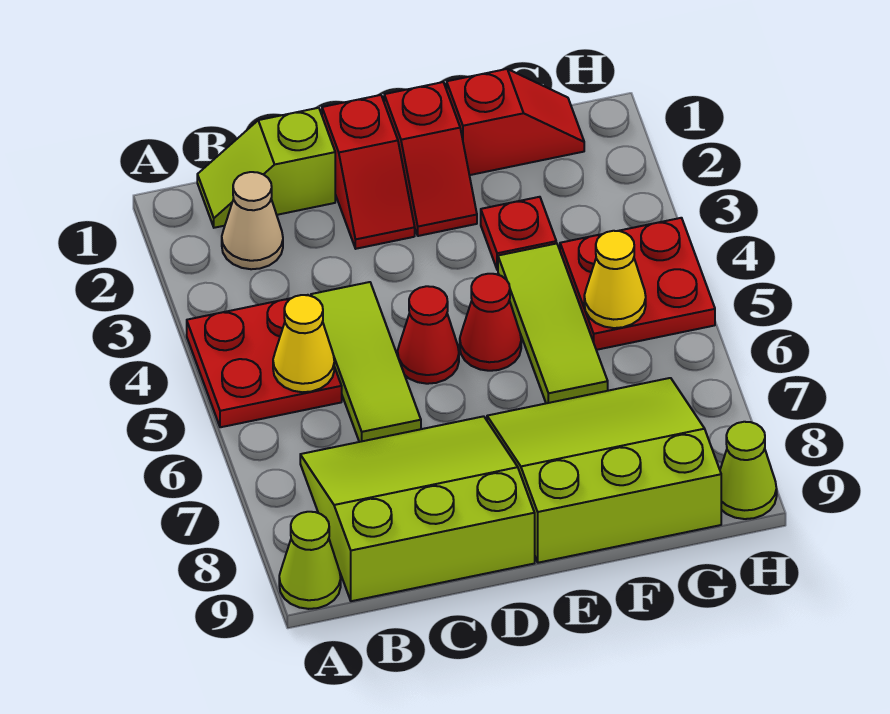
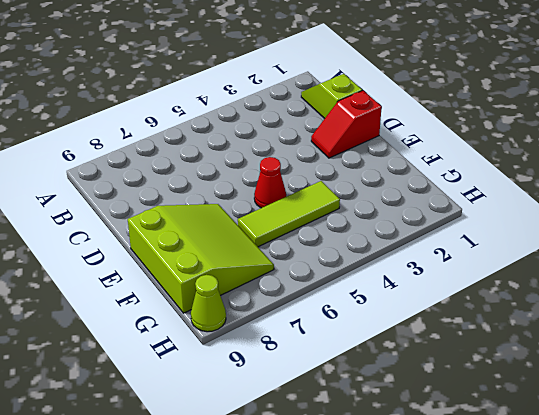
none -> red 2x2 plate [187,298,342,427]
none -> lime 1x1 cone [279,512,341,609]
none -> tan 1x1 cone [222,172,283,269]

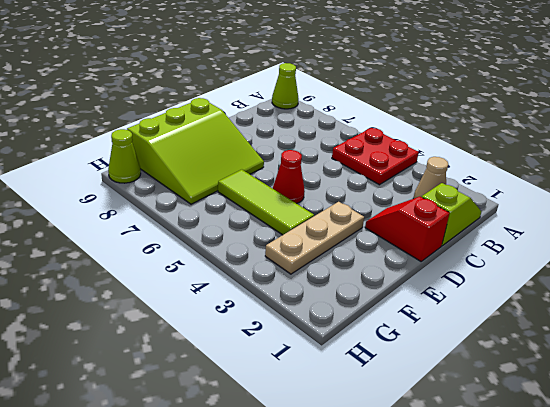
tan 1x3 plate [265,202,364,274] -> red 1x1 plate [481,197,556,270]
none -> lime 3x3 slope [300,416,535,601]
none -> lime 1x3 tile [311,282,421,442]
none -> red 1x1 cone [398,286,459,384]

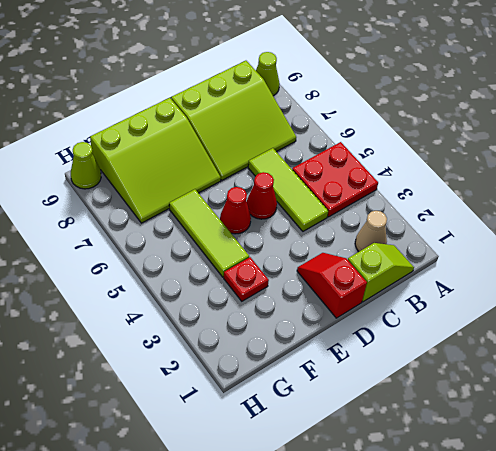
none -> red 1x2 slope [384,82,477,236]
none -> red 1x2 slope [447,69,584,175]
none -> red 2x2 plate [560,218,715,350]

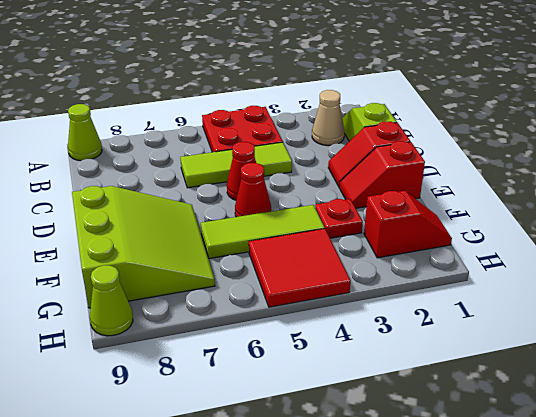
red 1x2 slope [364,191,452,258] -> red 1x2 slope turned to [447,69,584,175]
red 2x2 tile [249,229,350,307] -> red 2x2 plate [560,218,715,350]
none -> lime 3x3 slope [300,416,535,601]
none -> yellow 1x1 cone [273,295,334,392]
none -> yellow 1x1 cone [584,231,646,328]

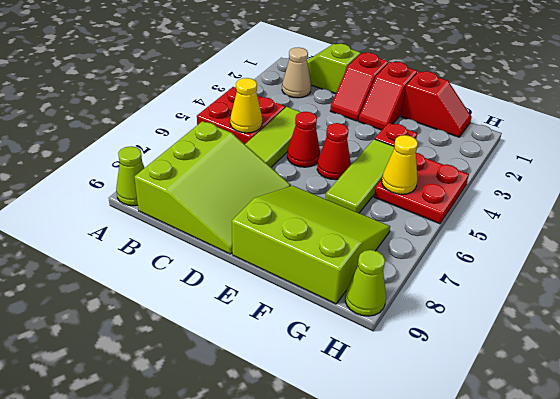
lime 3x3 slope [135,121,291,254] -> lime 3x3 slope turned to [300,416,535,601]

